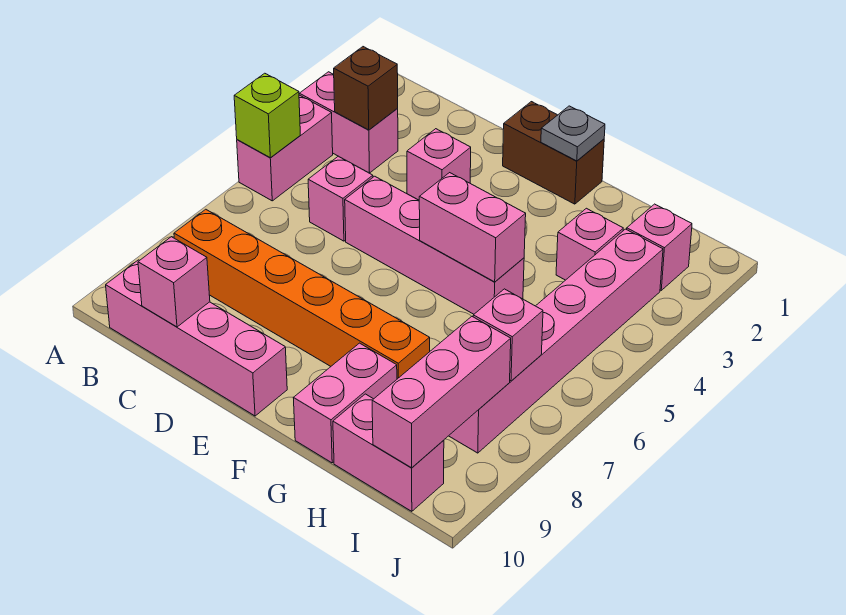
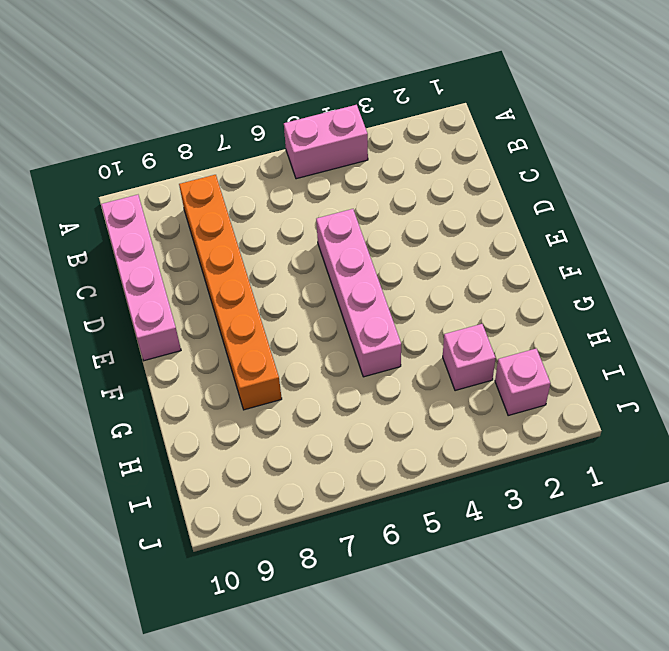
none -> pink 1x2 brick [299,72,398,173]
none -> pink 1x1 brick [308,156,373,241]
none -> pink 1x1 brick [407,129,471,200]

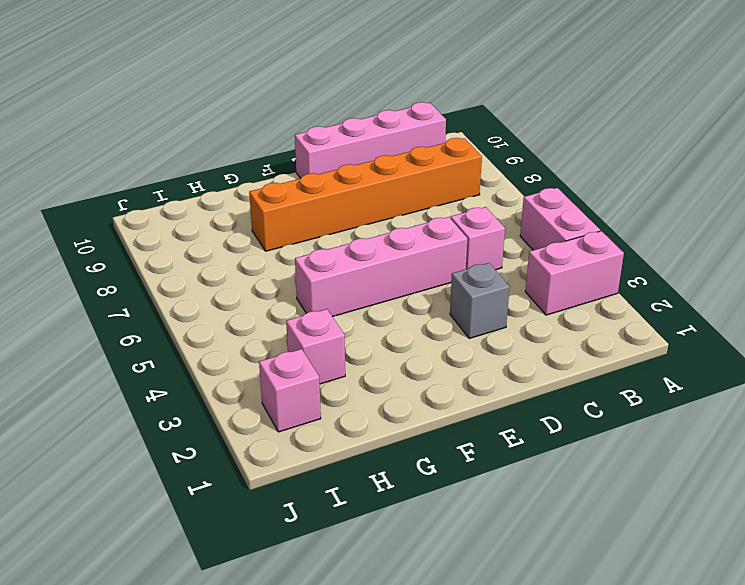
grey 1x1 brick [450,263,510,338] -> pink 1x1 brick [407,129,471,200]
none -> brown 1x2 brick [503,102,604,204]
none -> pink 1x2 brick [293,343,397,463]
none -> pink 1x2 brick [333,394,444,511]

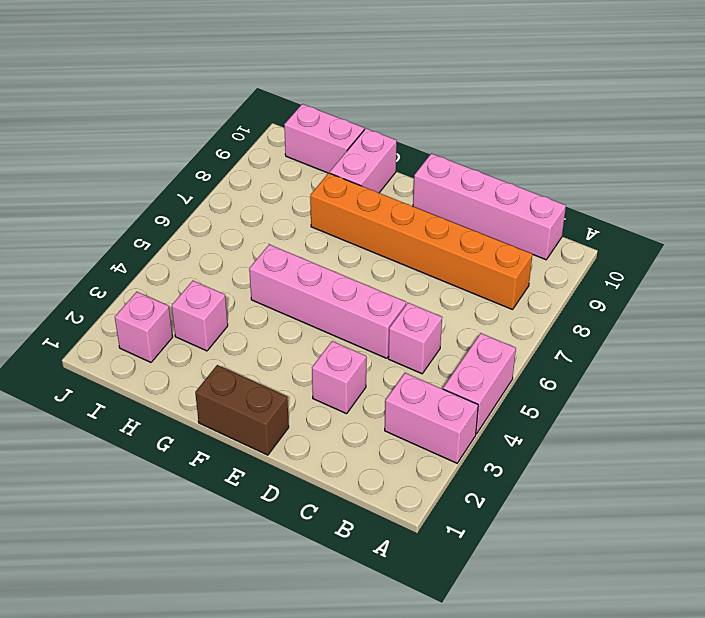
none -> pink 1x6 brick [449,229,663,453]
none -> lime 1x1 brick [234,73,300,158]
none -> brown 1x1 brick [334,47,398,130]

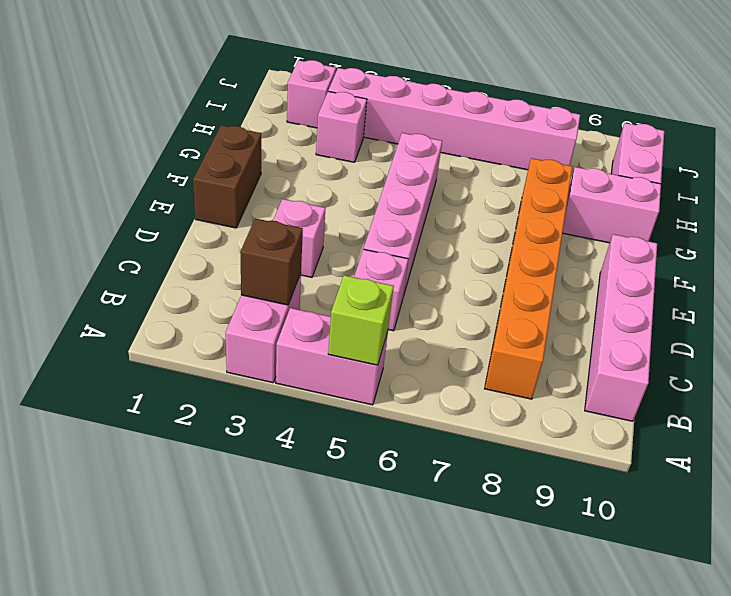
none -> pink 1x1 brick [138,237,210,327]
none -> grey 1x1 plate [541,106,605,161]
none -> pink 1x2 brick [419,173,526,282]

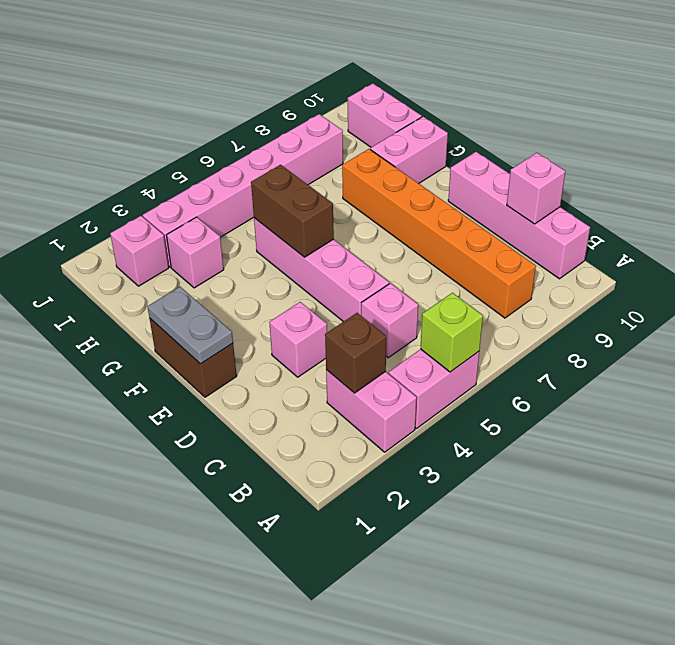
grey 1x2 plate [148,287,233,364] -> grey 1x1 plate [541,106,605,161]
brown 1x2 brick [251,165,334,257] -> pink 1x2 brick [419,173,526,282]
none -> pink 1x1 brick [473,289,543,381]
none -> pink 1x3 brick [372,316,511,468]

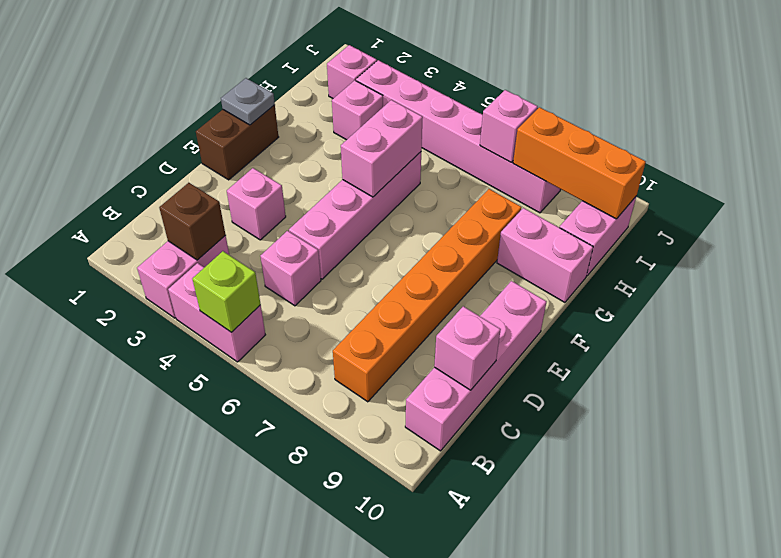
orange 1x3 brick [513,107,646,219] -> pink 1x3 brick [372,316,511,468]

